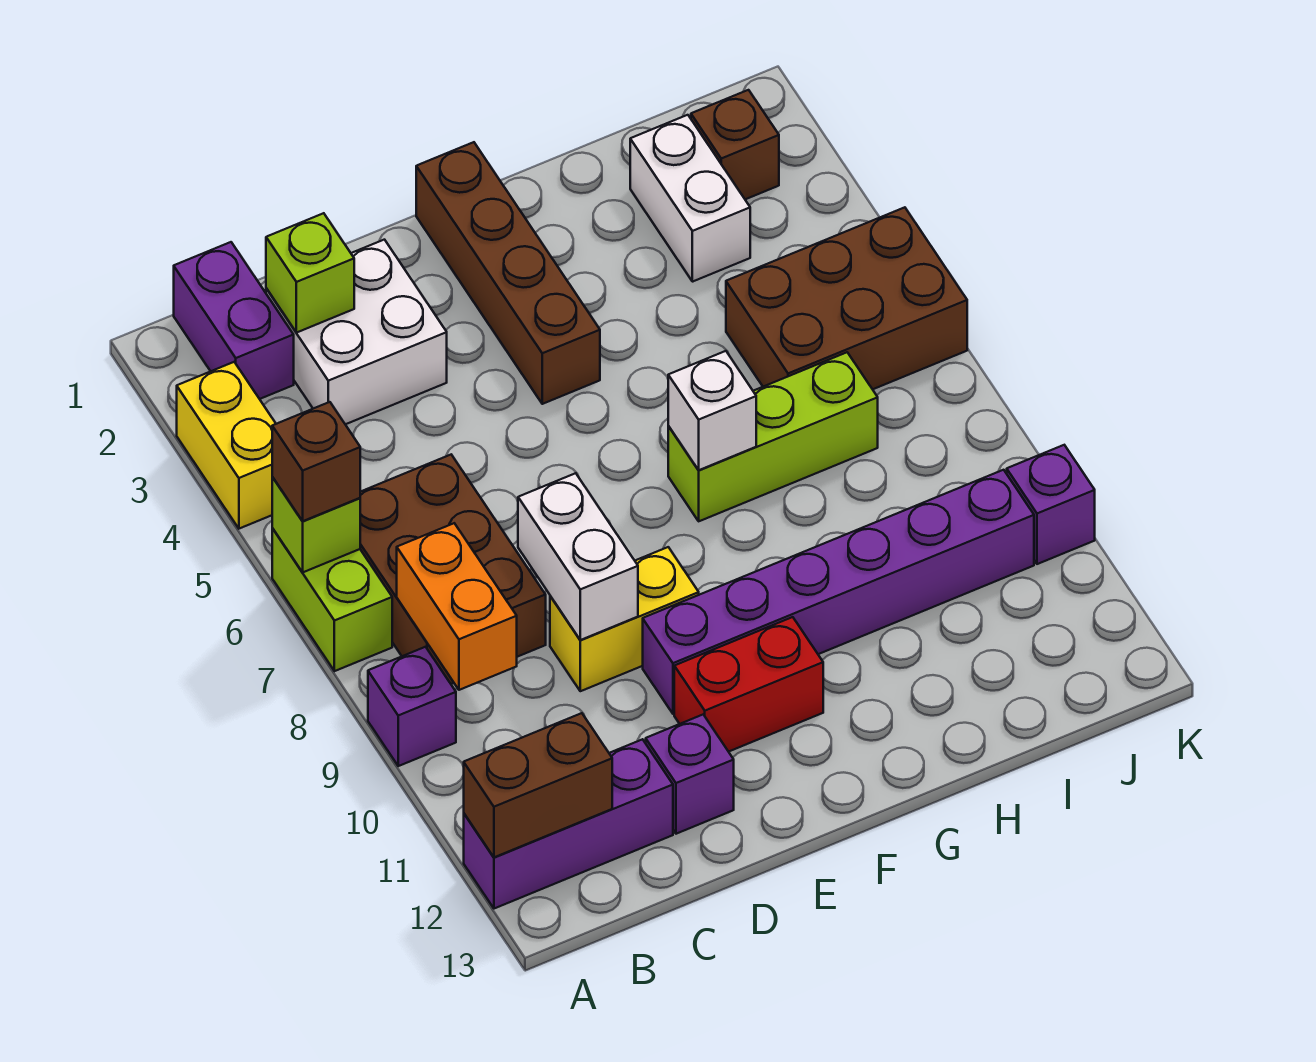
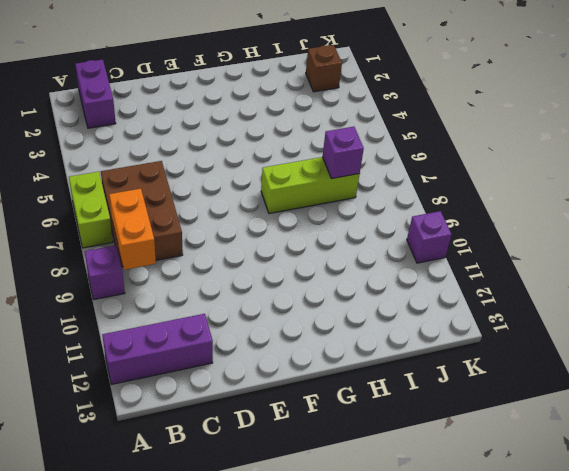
purple 1x1 brick [323,127,364,179] -> purple 1x1 brick moved to [646,715,734,834]
none -> yellow 1x2 brick [177,362,276,529]
none -> white 2x2 brick [266,240,447,424]
none -> yellow 1x2 brick [550,547,699,691]

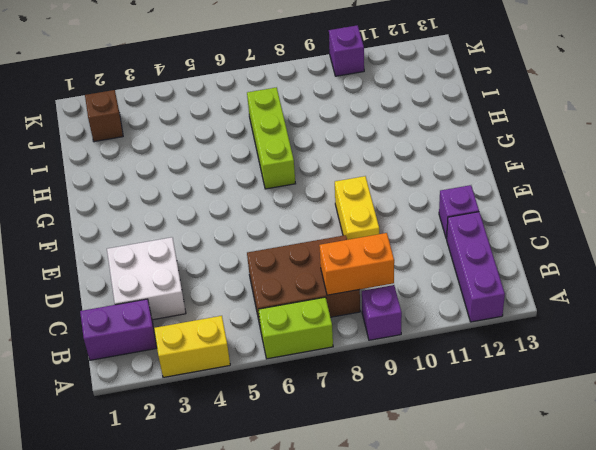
none -> purple 1x6 brick [643,470,1034,714]
none -> red 1x2 brick [674,617,823,752]
none -> brown 1x4 brick [416,142,600,404]

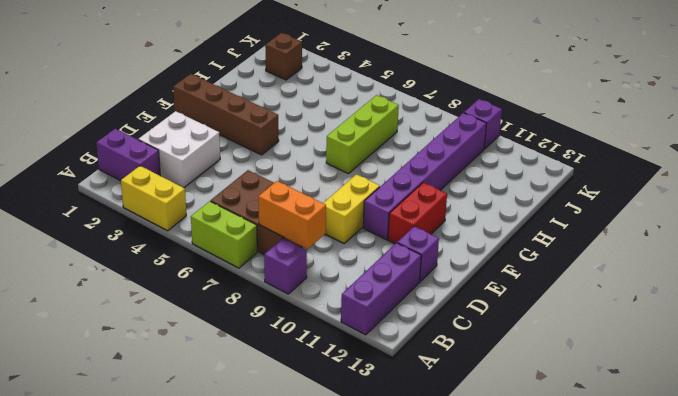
none -> white 1x2 brick [630,115,750,282]
none -> brown 2x3 brick [726,207,967,389]
none -> lime 1x1 brick [272,477,360,572]

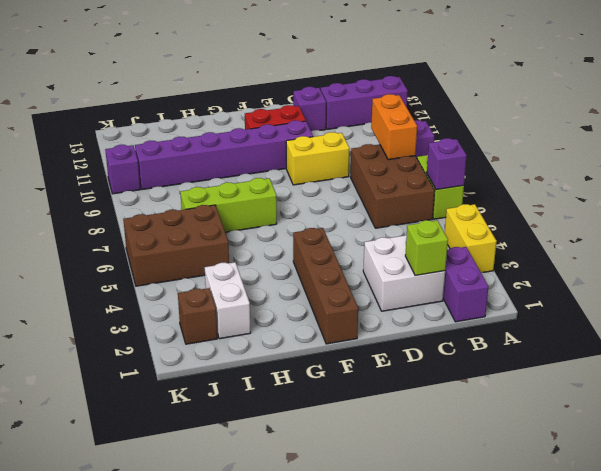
purple 1x1 brick [427,138,467,190] -> lime 1x1 brick [272,477,360,572]
none -> brown 1x2 brick [464,713,612,857]
none -> white 1x2 brick [518,473,638,640]
none -> white 1x1 brick [668,351,756,470]

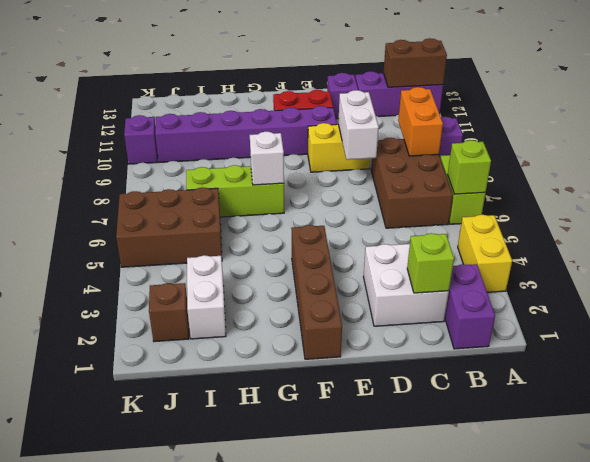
none -> brown 1x1 brick [272,402,360,521]

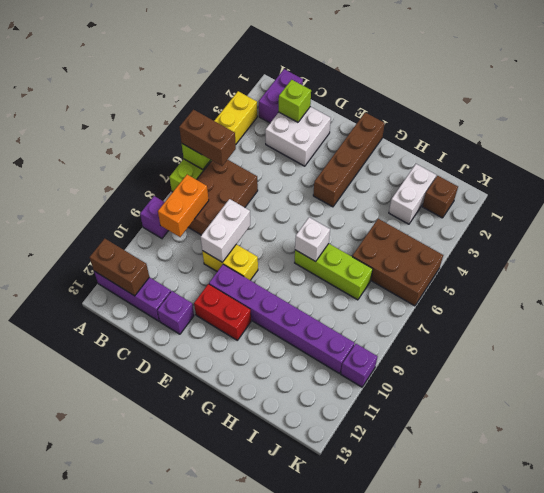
brown 1x2 brick [179,110,236,166] -> brown 1x1 brick [272,402,360,521]

